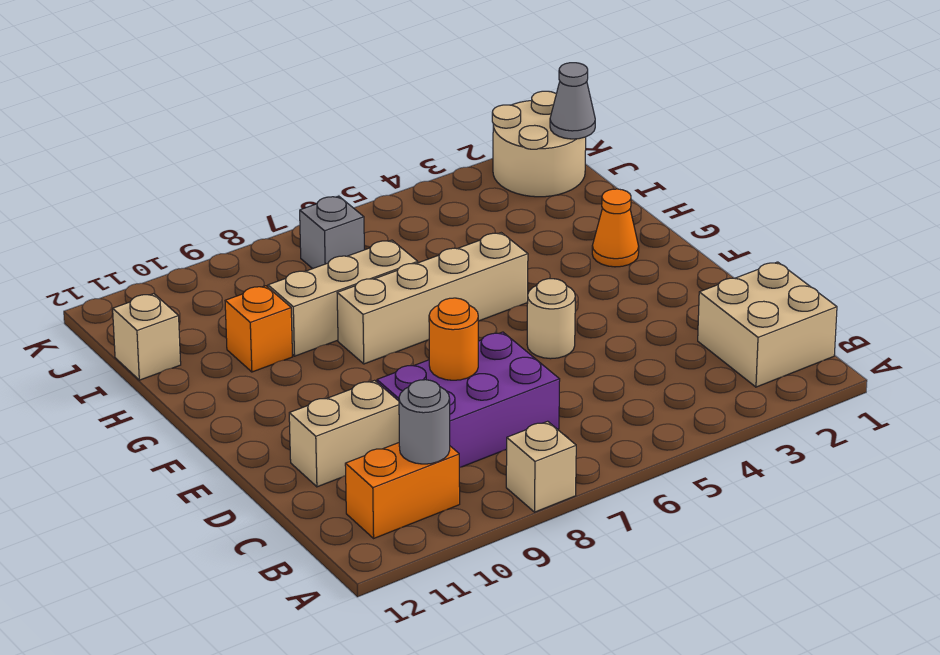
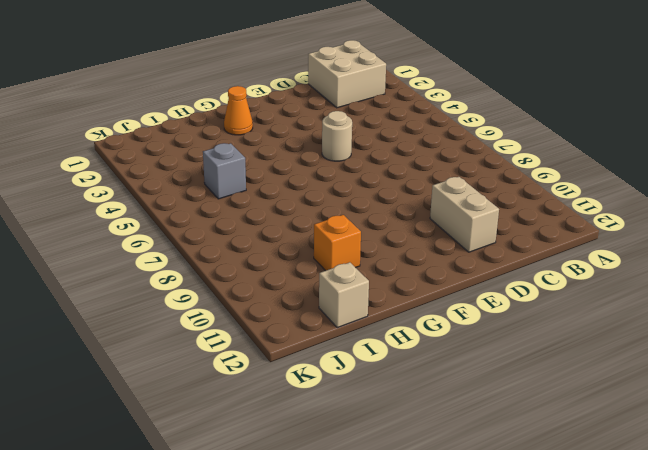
grey 1x1 brick [203,143,246,199] -> grey 1x1 brick moved to [300,196,364,269]
none -> tan 1x1 brick [506,421,576,512]
none -> orange 1x2 brick [345,443,460,538]
none -> purple 2x3 brick [377,332,560,468]

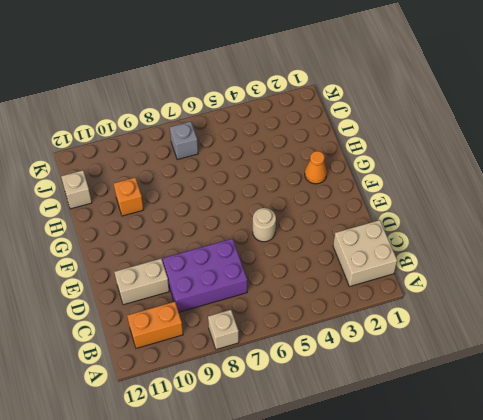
none -> tan 1x4 brick [337,233,528,364]
none -> tan 1x3 brick [268,240,418,356]
none -> tan 2x2 round brick [492,91,586,197]

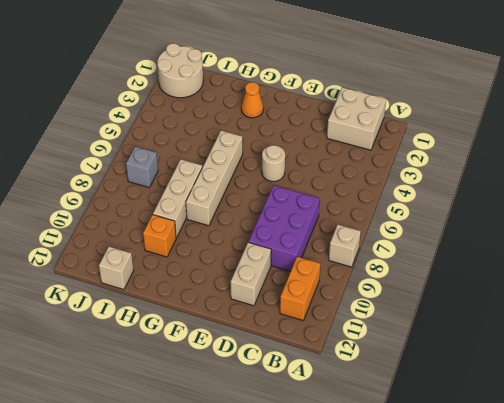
none -> grey 1x1 round brick [399,380,450,464]
none -> orange 1x1 round brick [429,298,478,380]
none -> grey 1x1 cone [550,63,595,139]

